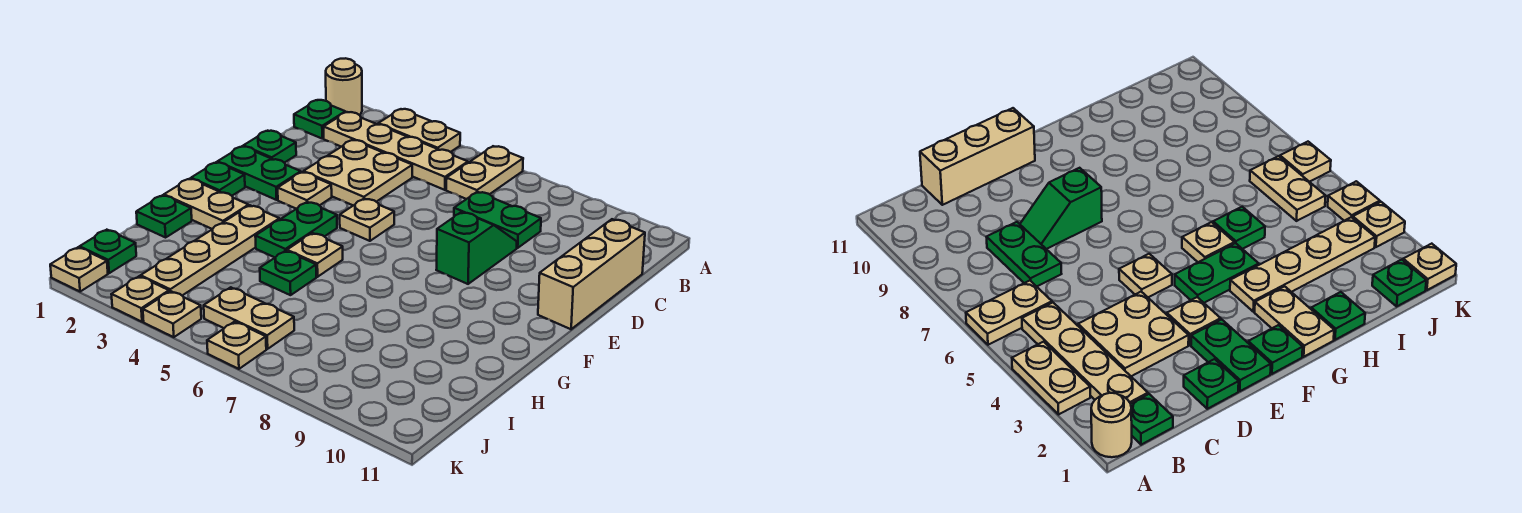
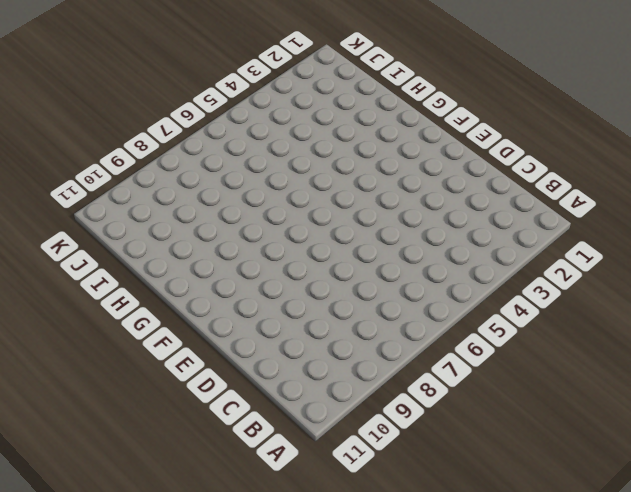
none -> tan 1x1 round brick [326,58,362,115]
none -> tan 1x2 plate [378,109,460,152]
none -> tan 1x2 plate [446,146,523,199]

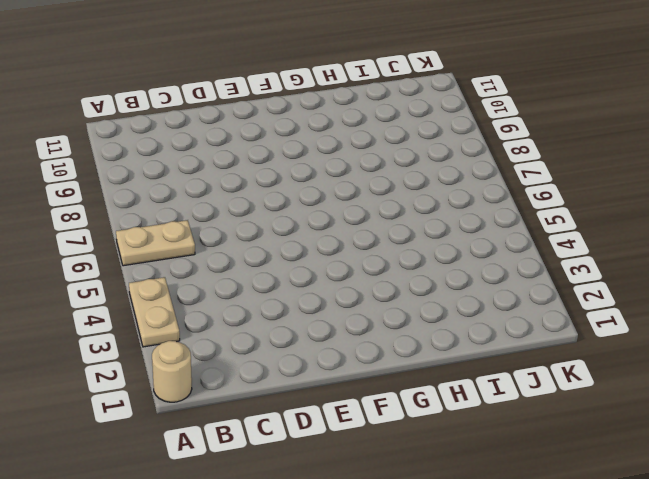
none -> green 1x1 plate [294,100,345,138]
none -> tan 1x4 plate [324,112,468,190]
none -> tan 2x2 plate [303,140,412,205]

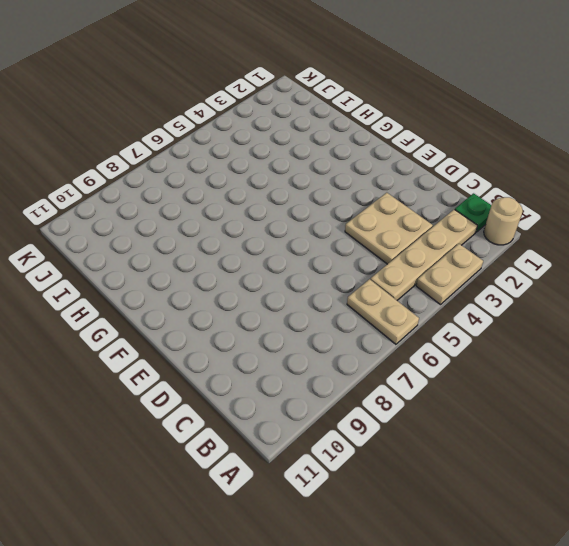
none -> green 1x2 plate [454,192,541,248]
none -> tan 1x3 brick [538,219,645,329]
none -> green 1x1 plate [243,131,296,163]

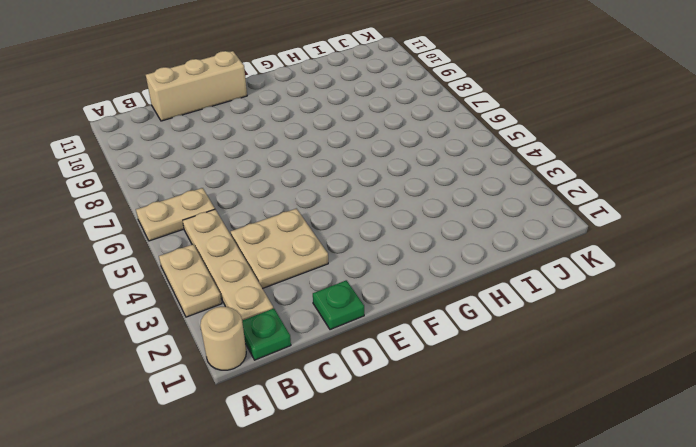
none -> green 1x2 plate [454,192,541,248]
none -> green 1x2 slope [436,212,517,284]
none -> green 1x2 plate [217,146,301,200]

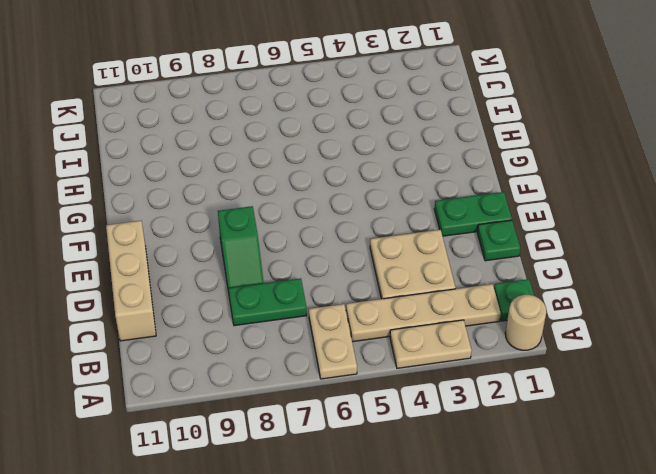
none -> tan 1x1 plate [278,172,332,209]
none -> tan 1x1 plate [340,199,394,241]
none -> green 1x1 plate [191,162,245,196]

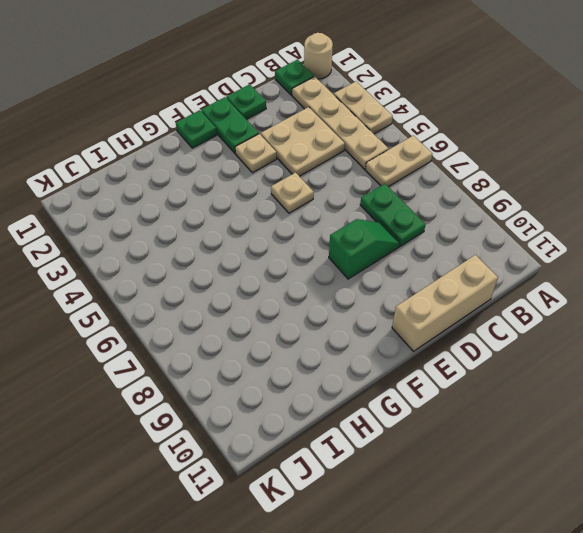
none -> green 1x2 plate [255,202,337,257]
none -> tan 1x2 plate [164,179,249,229]
none -> tan 1x4 plate [141,205,279,295]

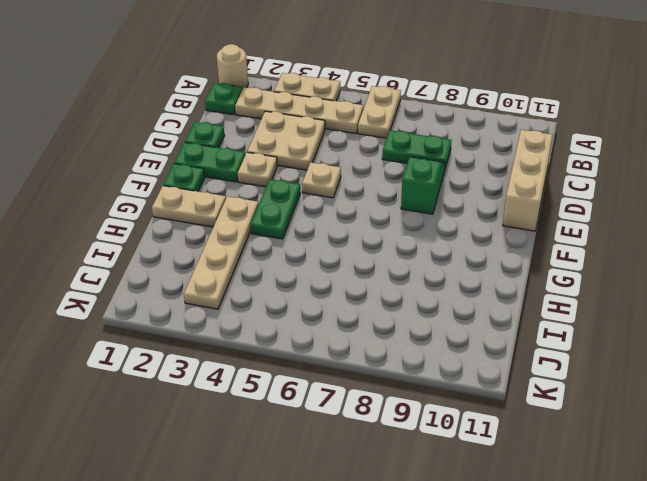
none -> tan 1x1 plate [287,233,343,277]
none -> green 1x1 plate [136,195,192,237]
none -> green 1x1 plate [260,251,316,295]

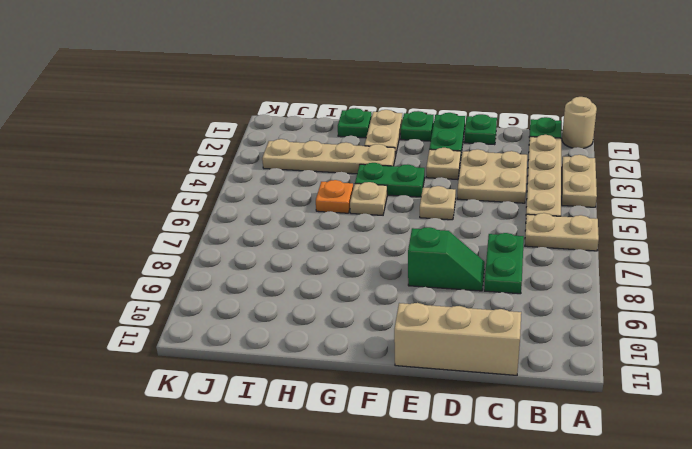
orange 1x1 plate [316,180,353,213] -> green 1x1 plate [260,251,316,295]
none -> green 1x1 plate [80,230,136,273]
none -> tan 1x2 plate [204,287,294,349]
none -> tan 1x1 plate [50,247,108,292]

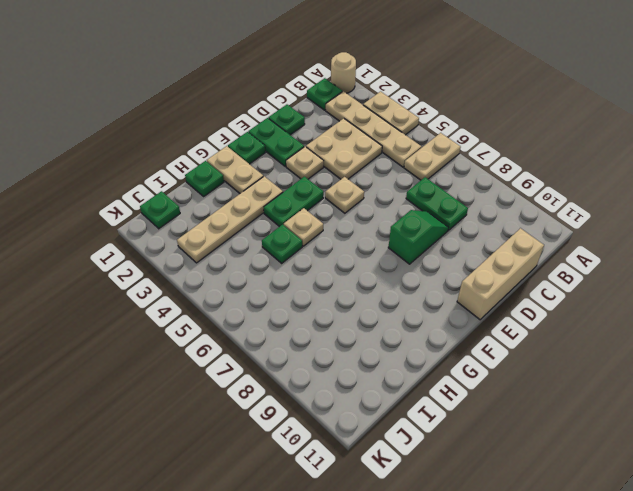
none -> tan 1x2 plate [204,287,294,349]
none -> tan 1x1 plate [50,247,108,292]
none -> tan 1x1 plate [111,276,169,322]

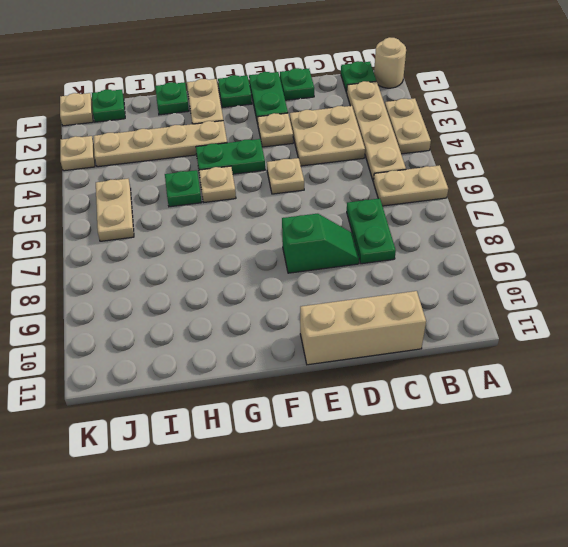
none -> tan 1x1 plate [143,291,201,337]
none -> tan 1x1 plate [207,322,266,369]

